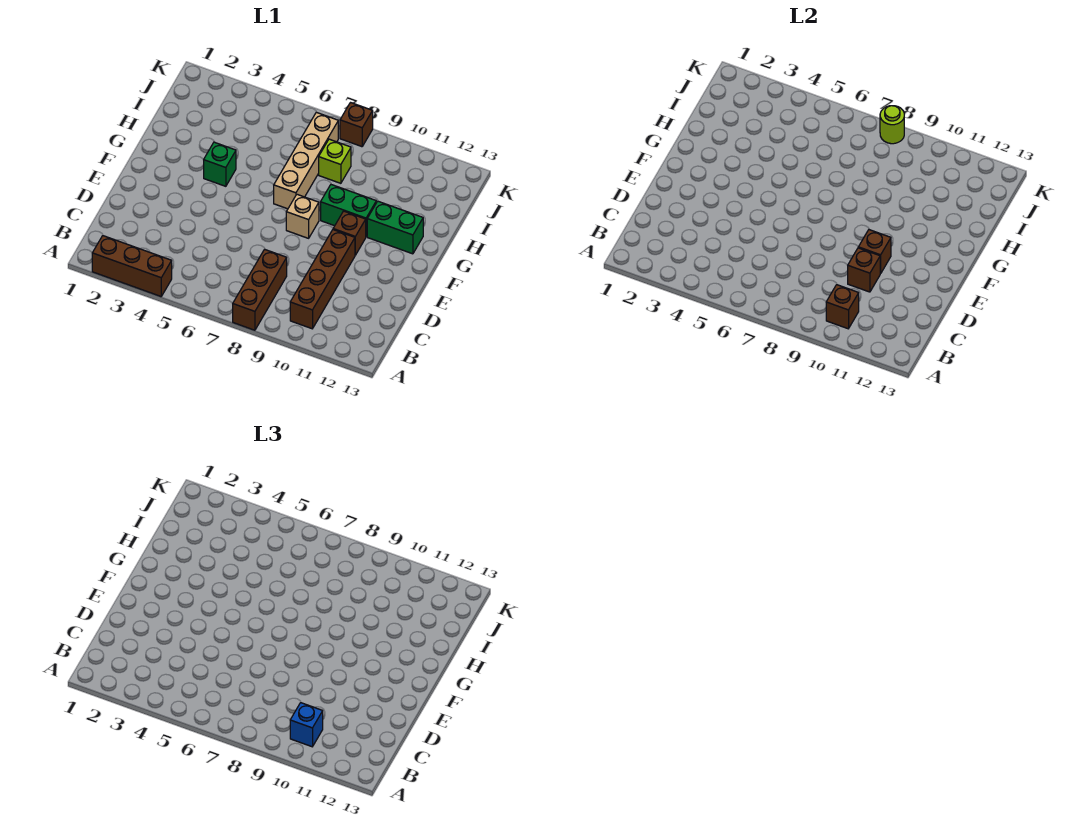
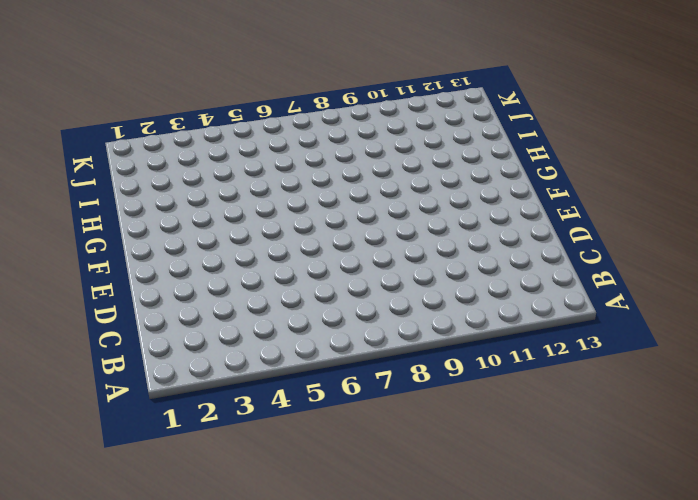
none -> brown 1x3 brick [92,236,172,296]
none -> brown 1x3 brick [233,249,287,330]
none -> brown 1x4 brick [290,230,355,329]

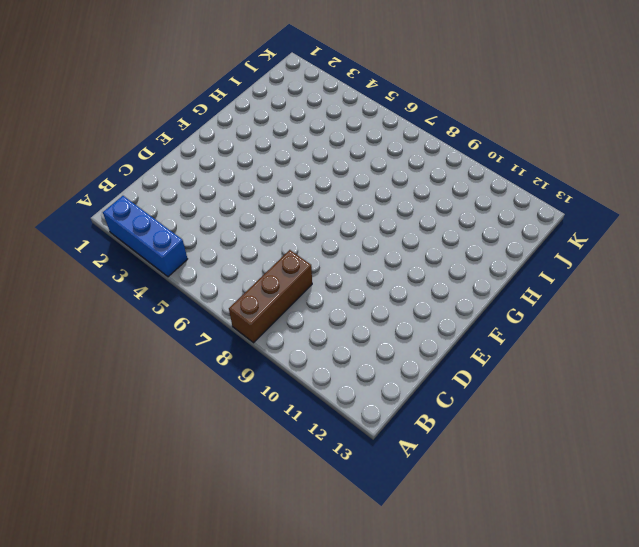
blue 1x3 brick [103,196,187,277] -> brown 1x3 brick [92,236,172,296]
none -> brown 1x4 brick [290,230,355,329]
none -> tan 1x1 brick [286,194,319,238]
none -> brown 1x1 brick [333,211,366,255]

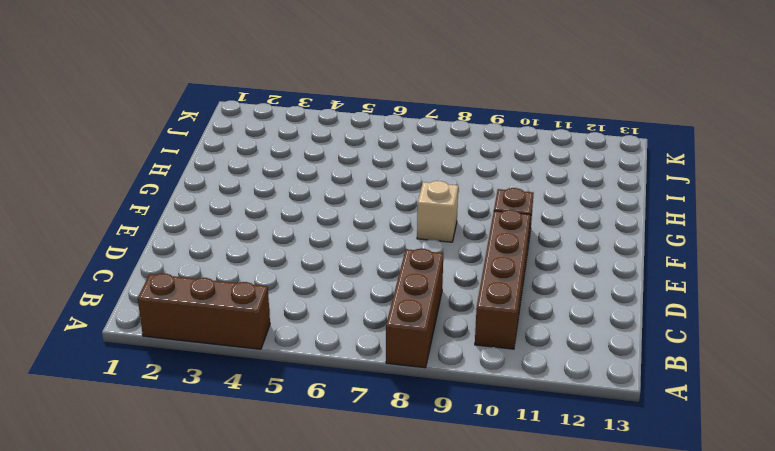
none -> green 1x1 brick [204,142,236,186]
none -> tan 1x4 brick [274,112,338,209]
none -> green 1x2 brick [321,185,376,236]

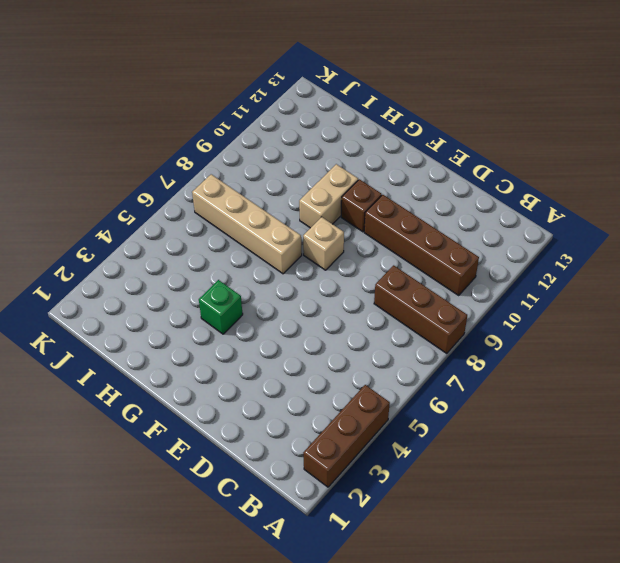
tan 1x2 brick [299,164,358,228] -> green 1x2 brick [321,185,376,236]
none -> green 1x2 brick [367,201,423,254]
none -> lime 1x1 brick [319,139,351,183]
none -> brown 1x1 brick [340,103,373,147]

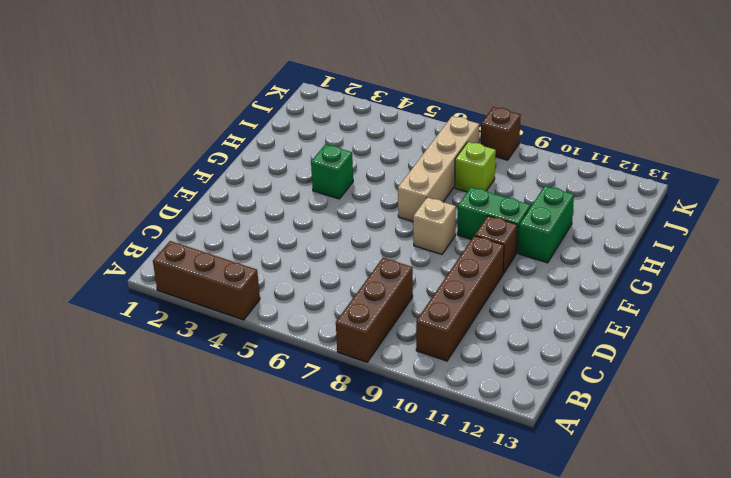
green 1x2 brick [518,186,574,263] -> green 1x2 brick turned to [367,201,423,254]
none -> brown 1x1 brick [826,285,859,329]
none -> brown 1x1 brick [848,248,881,292]
none -> brown 1x1 brick [858,230,891,273]

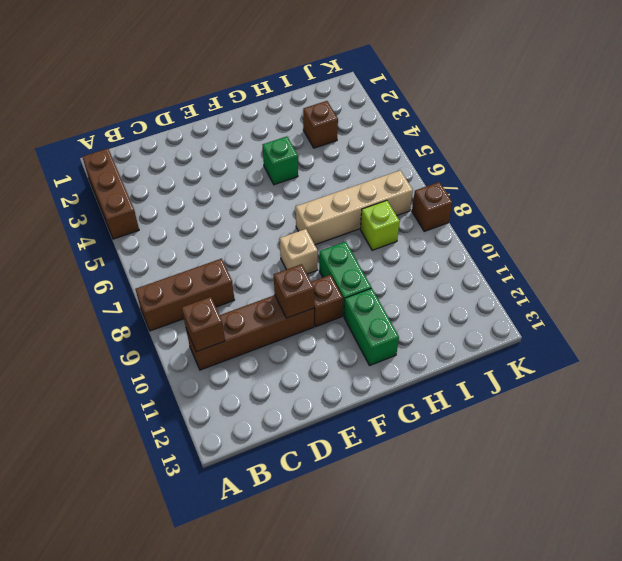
brown 1x1 brick [303,101,338,148] -> brown 1x1 brick moved to [848,248,881,292]
none -> lime 1x1 round brick [880,106,904,144]
none -> blue 1x1 brick [290,703,323,747]

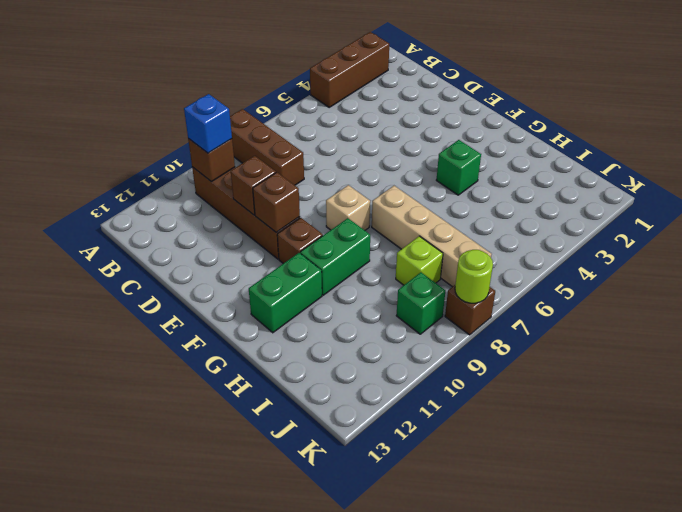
green 1x1 brick [396,273,445,334] -> none

